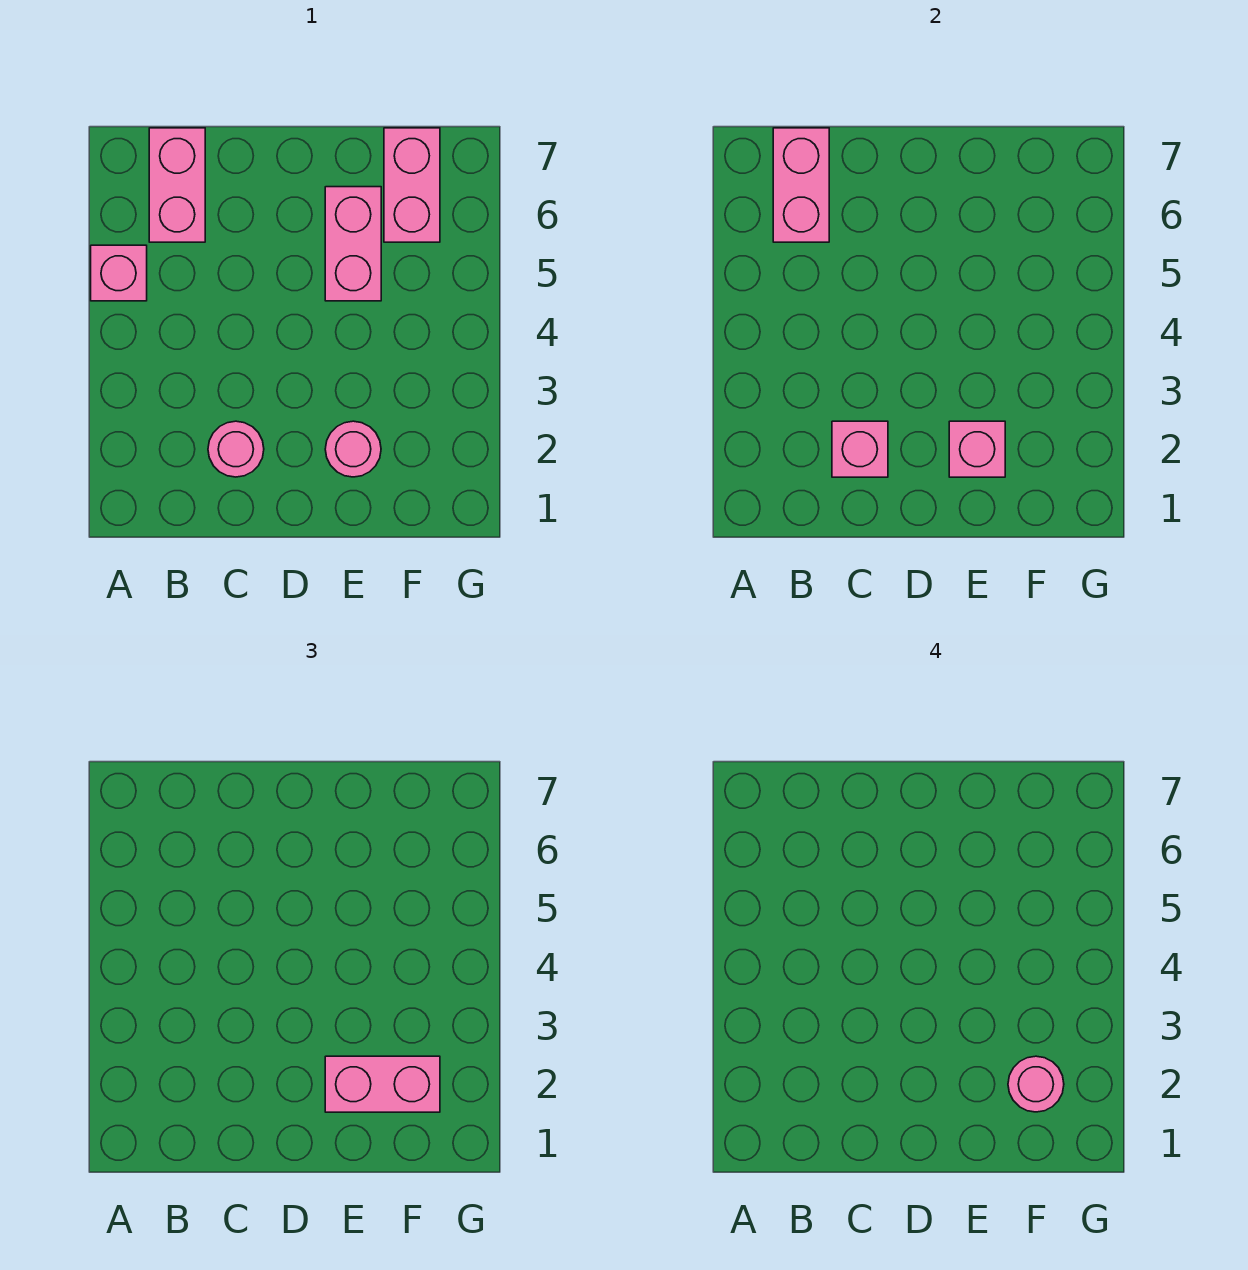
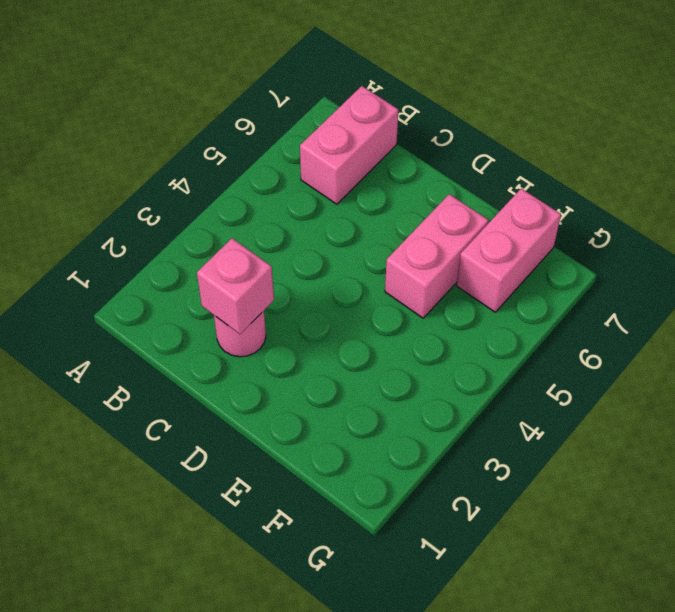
none -> pink 1x1 brick [91,245,147,301]
none -> pink 1x1 round brick [325,421,381,477]

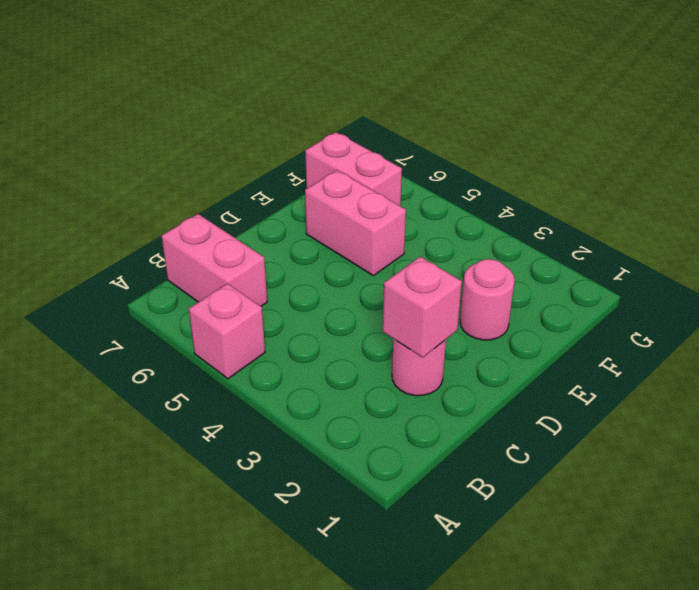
none -> pink 1x2 brick [773,128,829,242]
none -> pink 1x1 brick [949,421,1005,477]

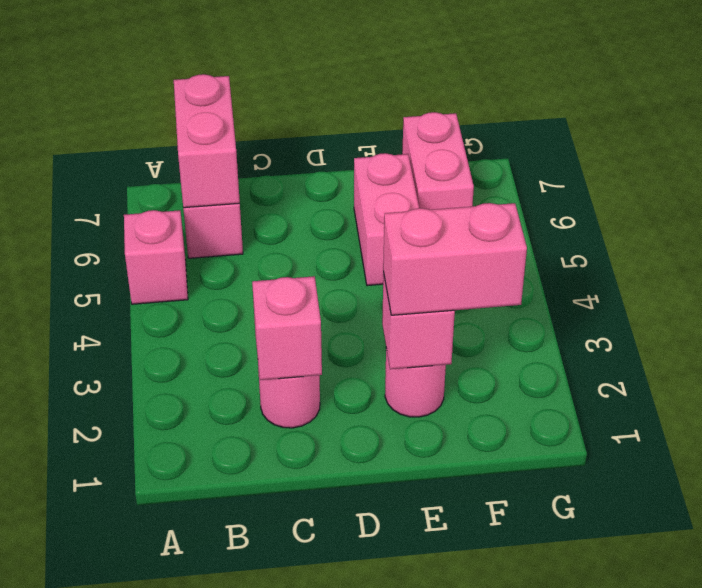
none -> pink 1x1 round brick [1008,1056,1064,1112]

